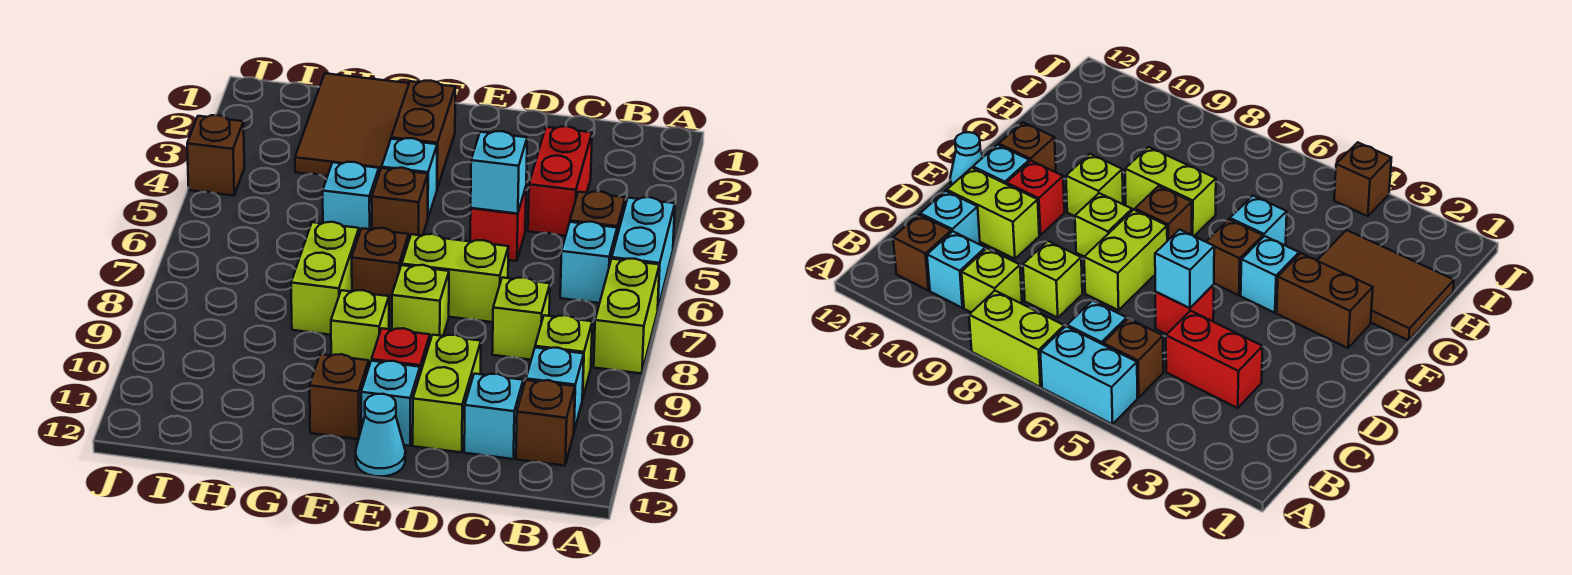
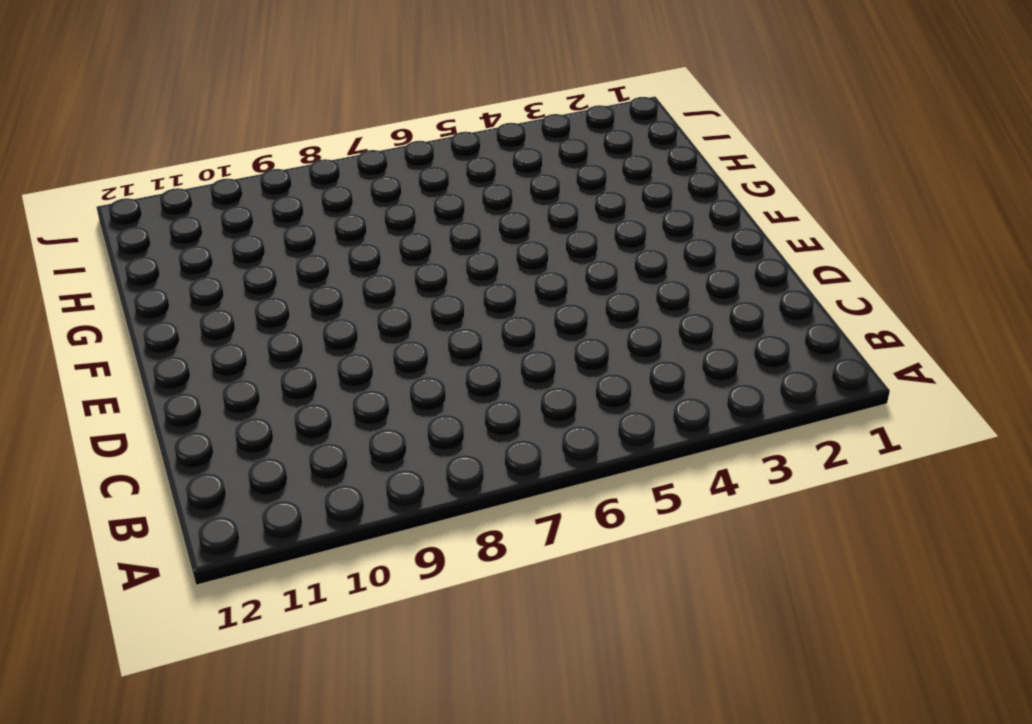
none -> cyan 1x2 brick [612,197,675,308]
none -> lime 1x2 brick [594,259,659,374]
none -> brown 1x1 brick [570,191,625,235]

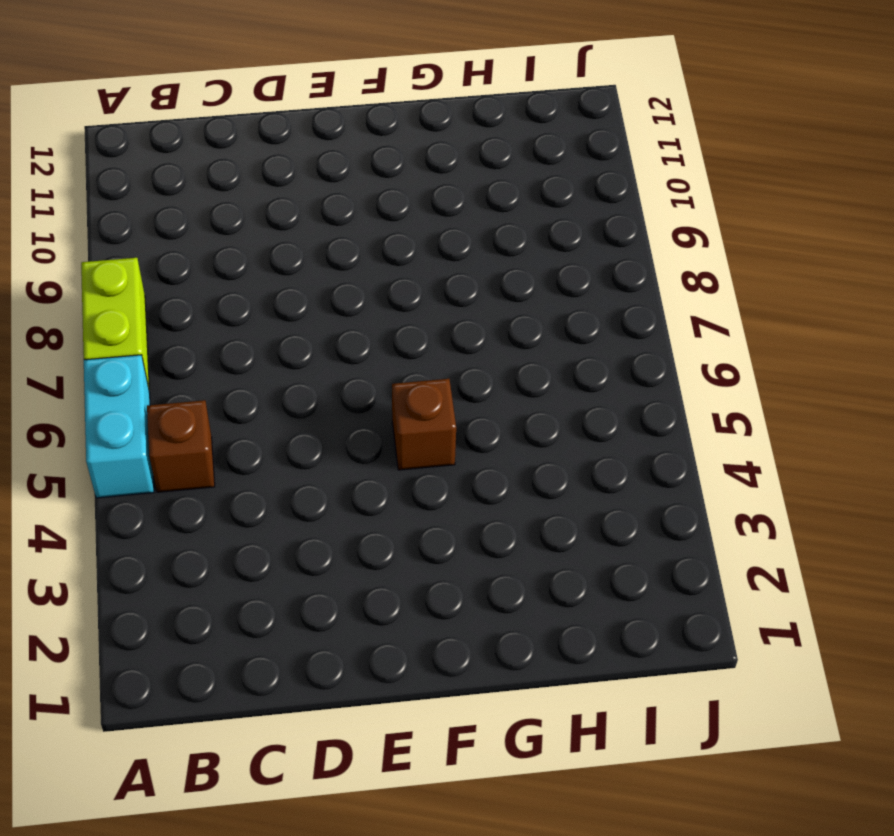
none -> cyan 1x1 brick [560,222,617,303]
none -> lime 1x1 brick [535,315,592,399]
none -> cyan 1x1 brick [526,347,584,431]

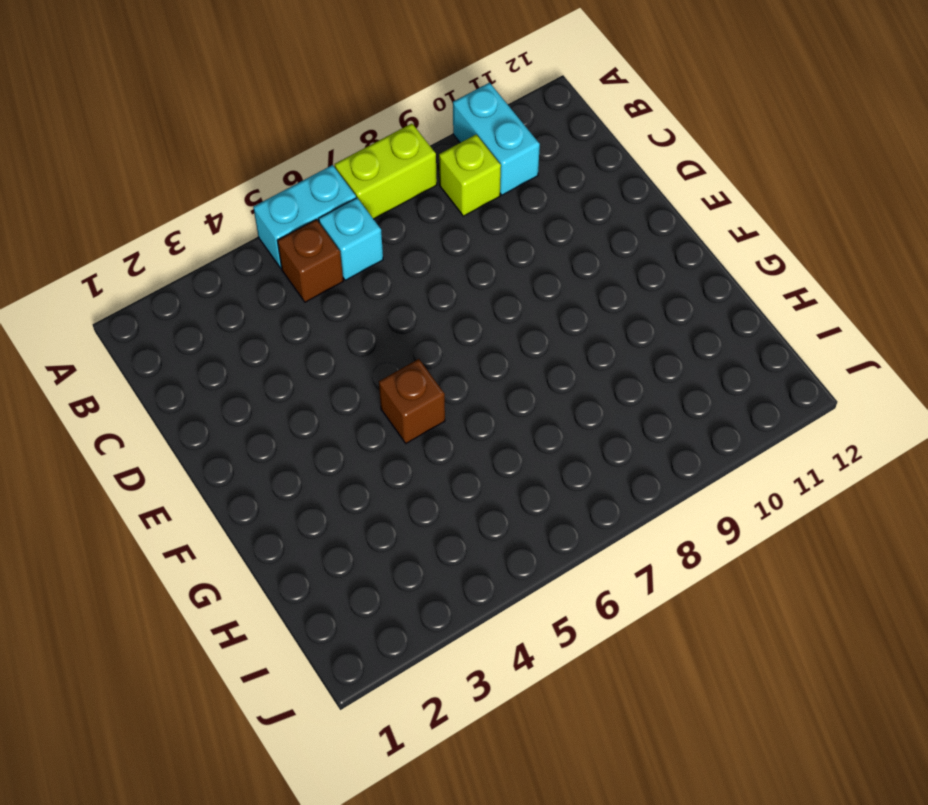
cyan 1x2 brick [453,83,540,195] -> cyan 1x1 brick [526,347,584,431]
none -> brown 1x1 brick [516,380,575,466]
none -> red 1x2 brick [528,126,592,236]
none -> lime 1x1 brick [492,277,550,360]

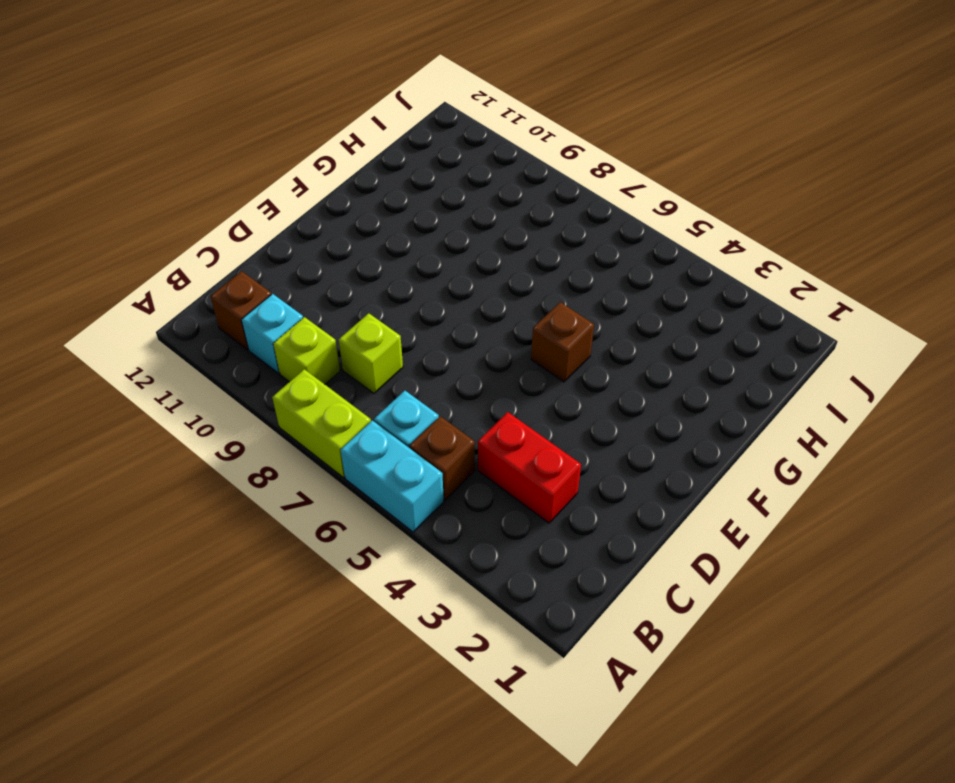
none -> cyan 1x1 brick [464,374,523,459]
none -> red 1x1 brick [470,188,526,261]
none -> lime 1x2 brick [402,234,509,322]

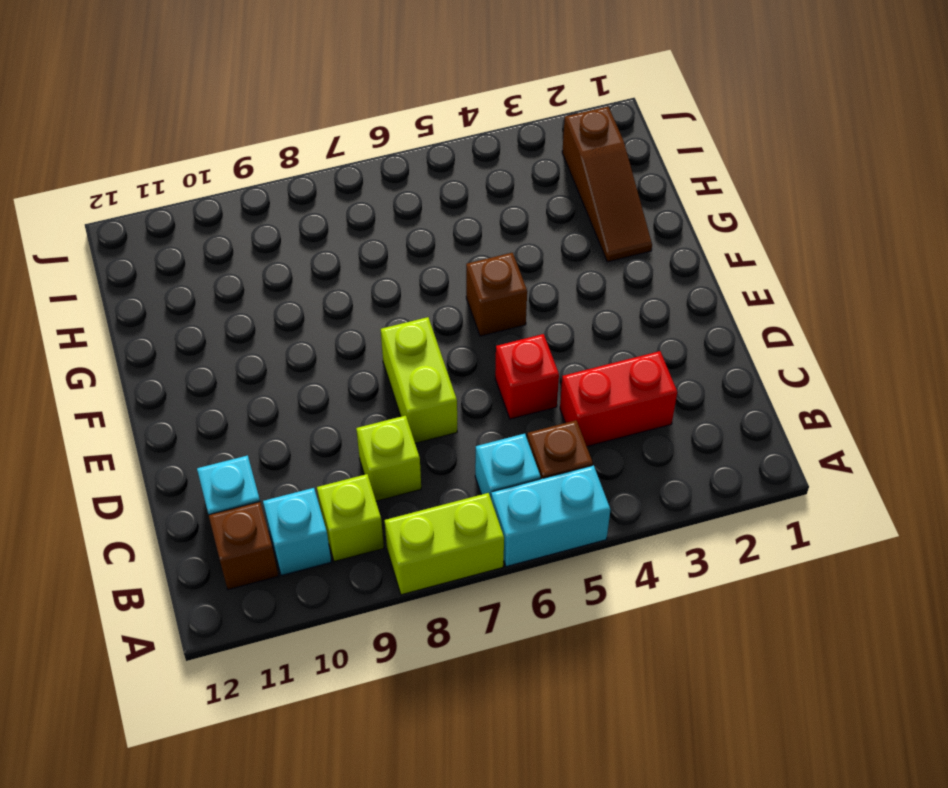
brown 1x3 slope [562,107,652,262] -> brown 2x3 tile [295,73,409,176]
none -> lime 1x2 brick [413,335,481,452]
none -> lime 1x1 brick [392,265,449,341]
none -> red 1x1 brick [372,328,430,373]

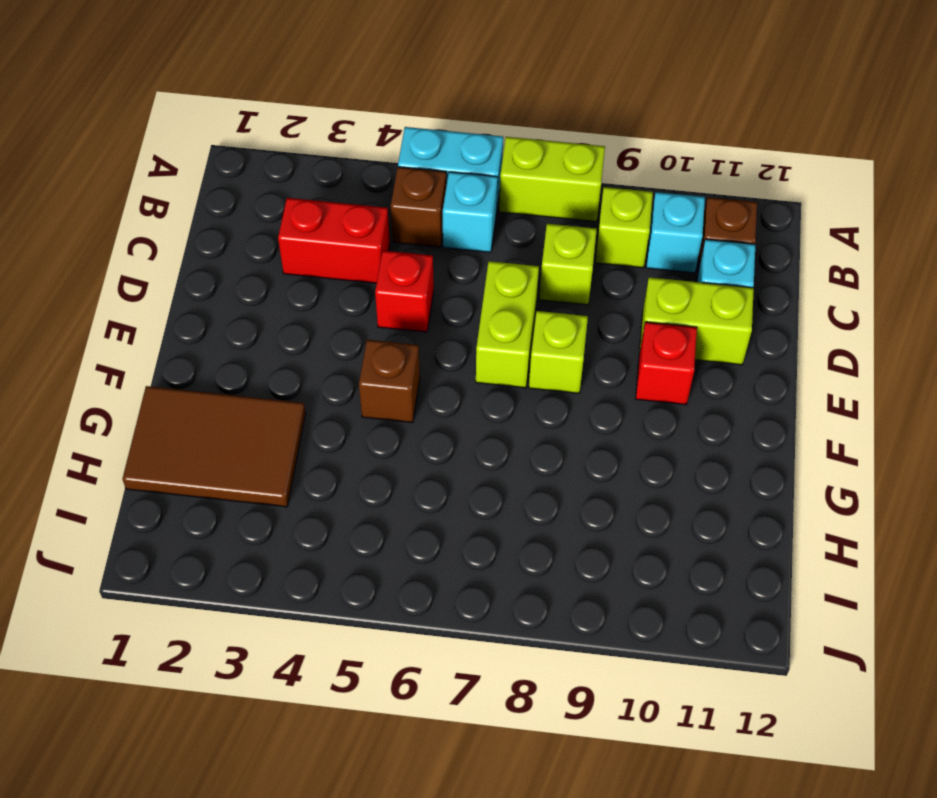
none -> cyan 1x1 brick [361,361,420,446]
none -> cyan 1x1 cone [356,394,405,477]
none -> brown 1x2 brick [391,81,455,189]

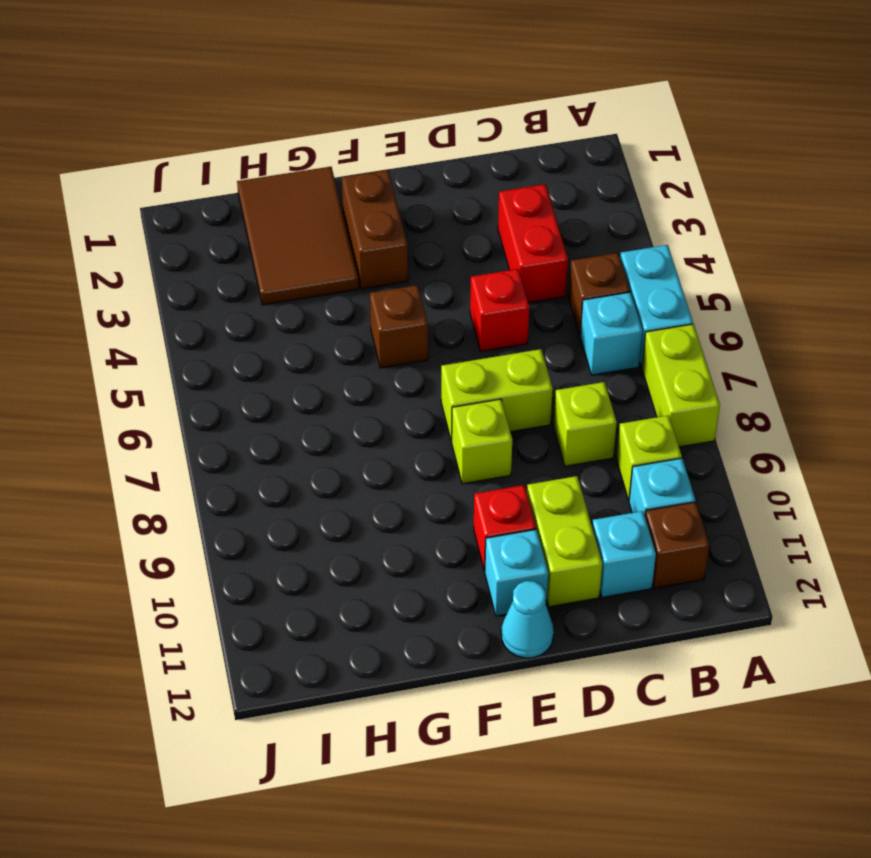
none -> cyan 1x1 brick [382,138,437,218]
none -> brown 1x1 brick [352,228,409,310]
none -> lime 1x1 brick [331,290,389,366]

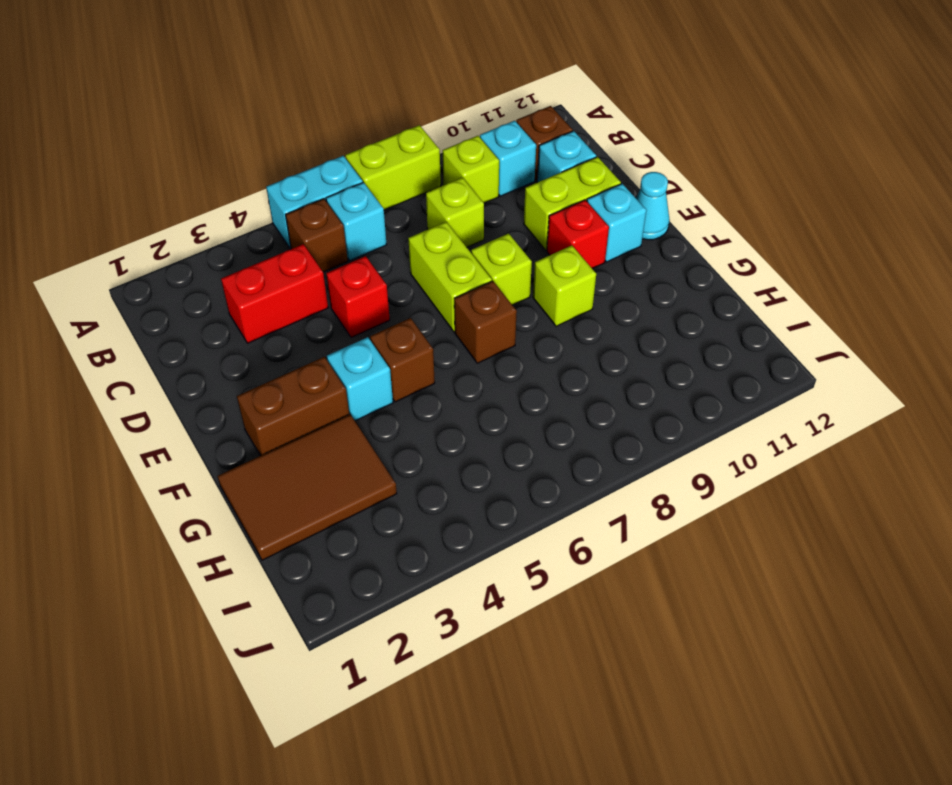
none -> brown 1x1 brick [310,354,369,439]
none -> cyan 1x1 brick [323,162,379,234]
none -> lime 1x2 brick [291,222,359,335]

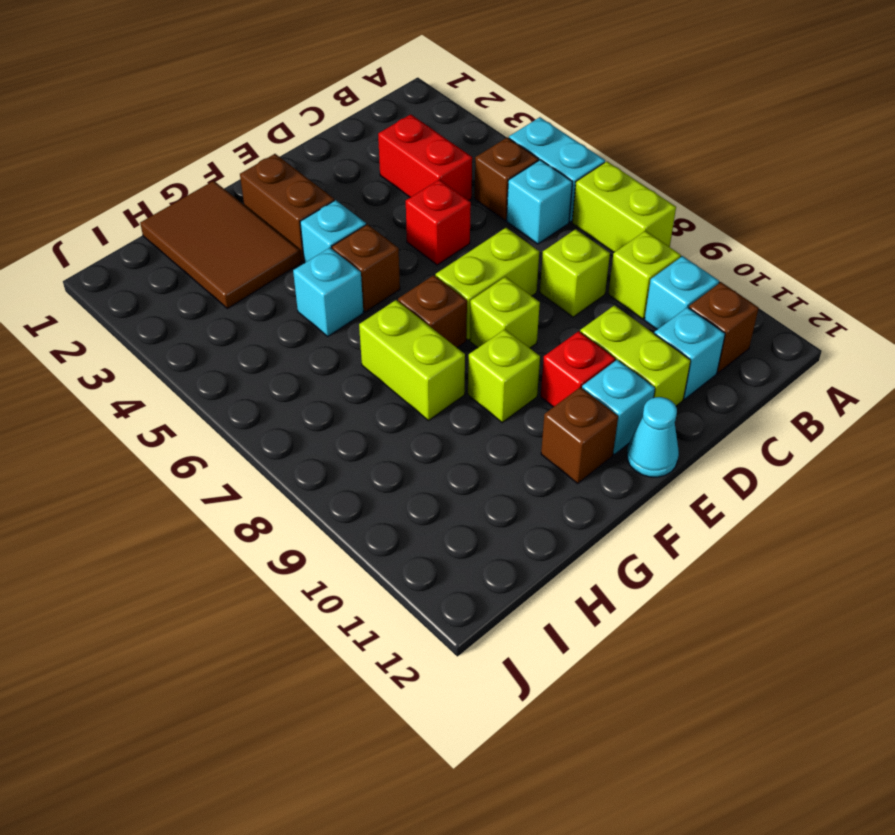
none -> brown 1x1 brick [187,115,245,196]
none -> cyan 1x1 brick [471,131,527,214]

